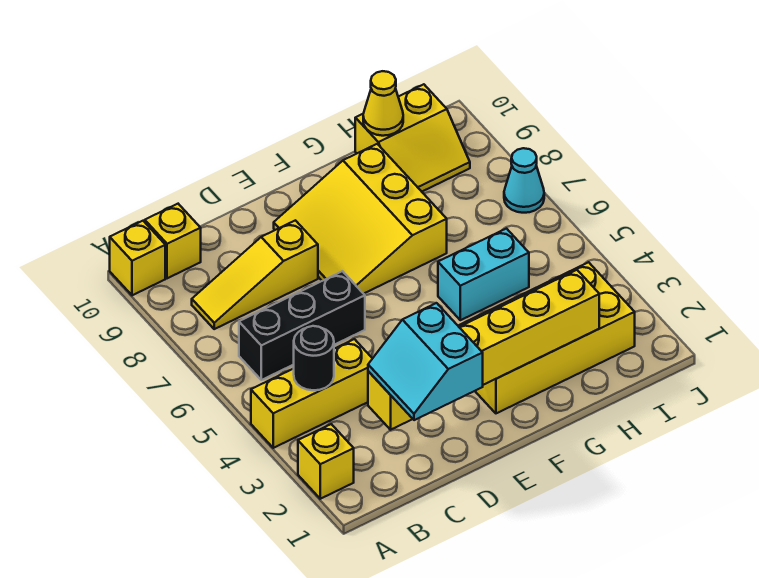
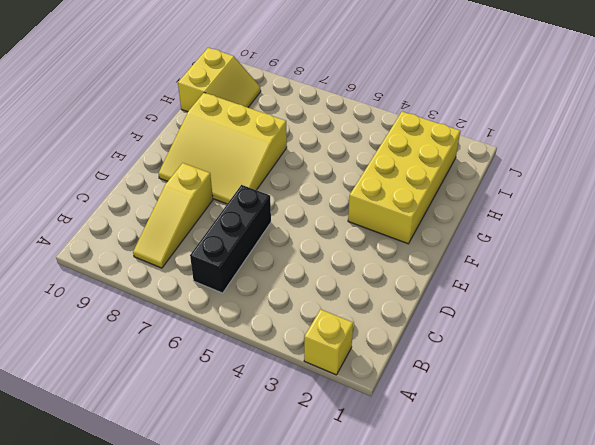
none -> yellow 1x3 brick [251,339,373,448]
none -> yellow 1x1 brick [110,221,165,295]
none -> yellow 1x1 brick [145,204,201,278]

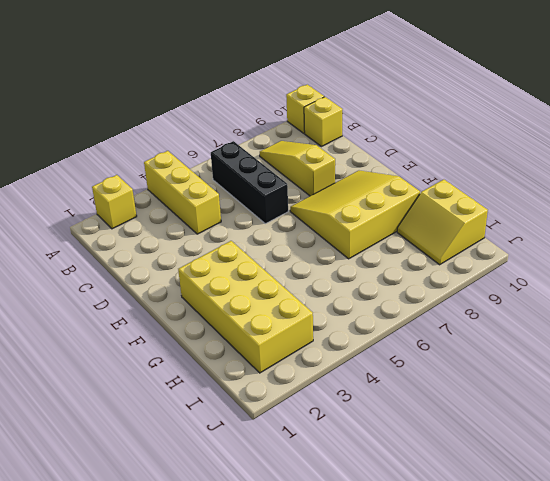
none -> cyan 1x2 brick [438,229,529,320]
none -> cyan 1x1 cone [504,148,544,213]
none -> black 1x1 round brick [294,326,334,390]

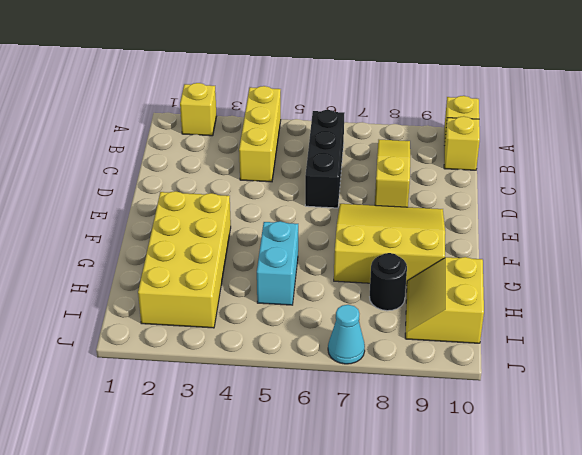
black 1x1 round brick [370,253,407,311] -> black 1x1 round brick moved to [294,326,334,390]
none -> yellow 1x6 brick [368,270,599,430]
none -> yellow 1x1 cone [363,71,403,136]
none -> cyan 2x2 slope [368,303,483,420]

